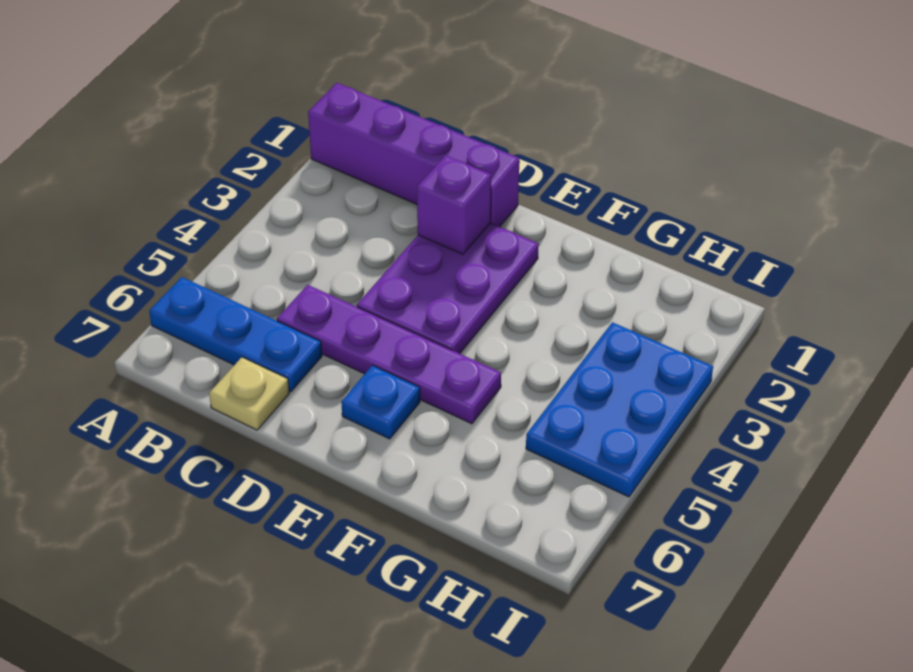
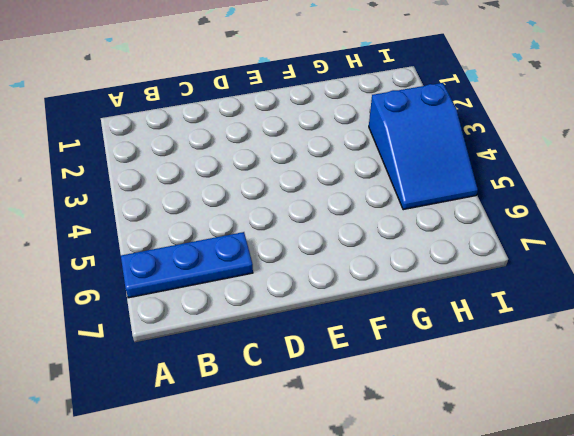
blue 2x3 slope [369,83,478,210] -> blue 2x3 plate [526,322,713,497]
none -> purple 1x4 brick [308,83,519,227]
none -> purple 1x4 plate [277,285,501,424]

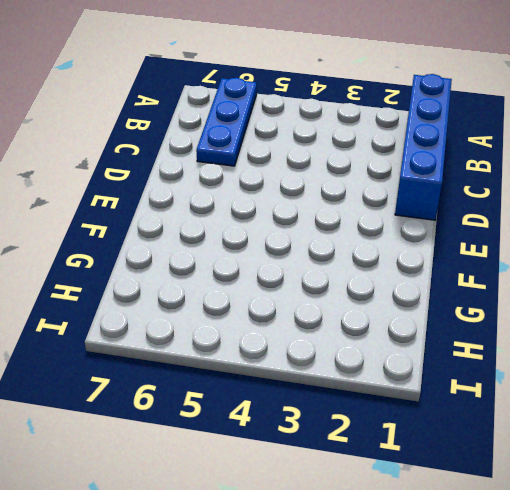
blue 1x4 brick [395,74,452,220] -> purple 1x4 brick [308,83,519,227]
none -> purple 1x4 plate [277,285,501,424]
none -> tan 1x1 plate [209,357,289,430]

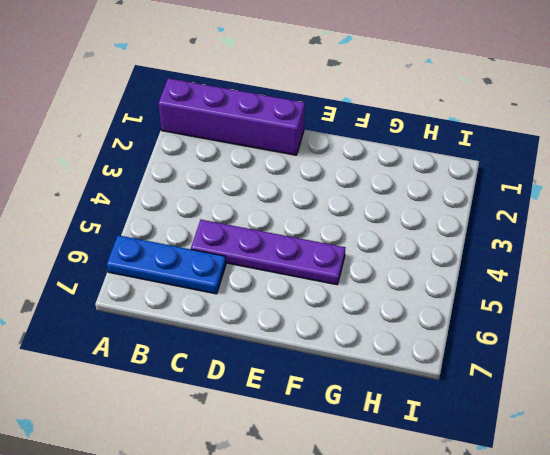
none -> tan 1x1 plate [209,357,289,430]
none -> purple 2x3 plate [357,223,539,354]

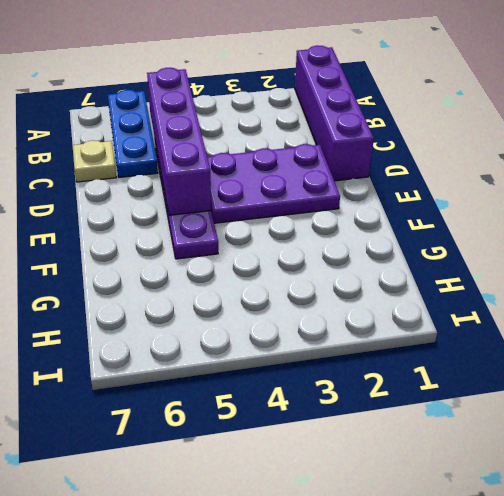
purple 1x4 brick [147,68,211,215] -> none
none -> blue 1x1 plate [341,365,420,439]
none -> blue 2x3 plate [526,322,713,497]

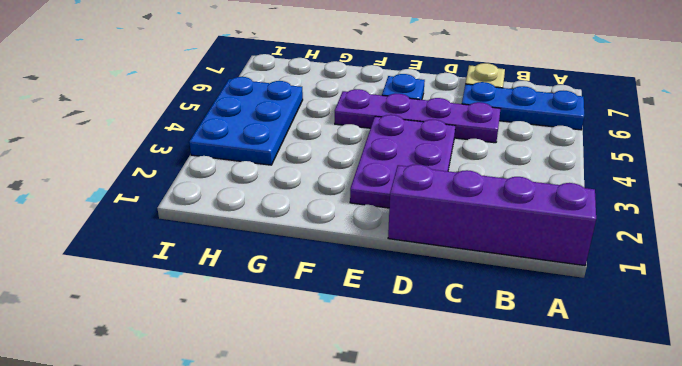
none -> purple 1x1 brick [417,155,491,254]

